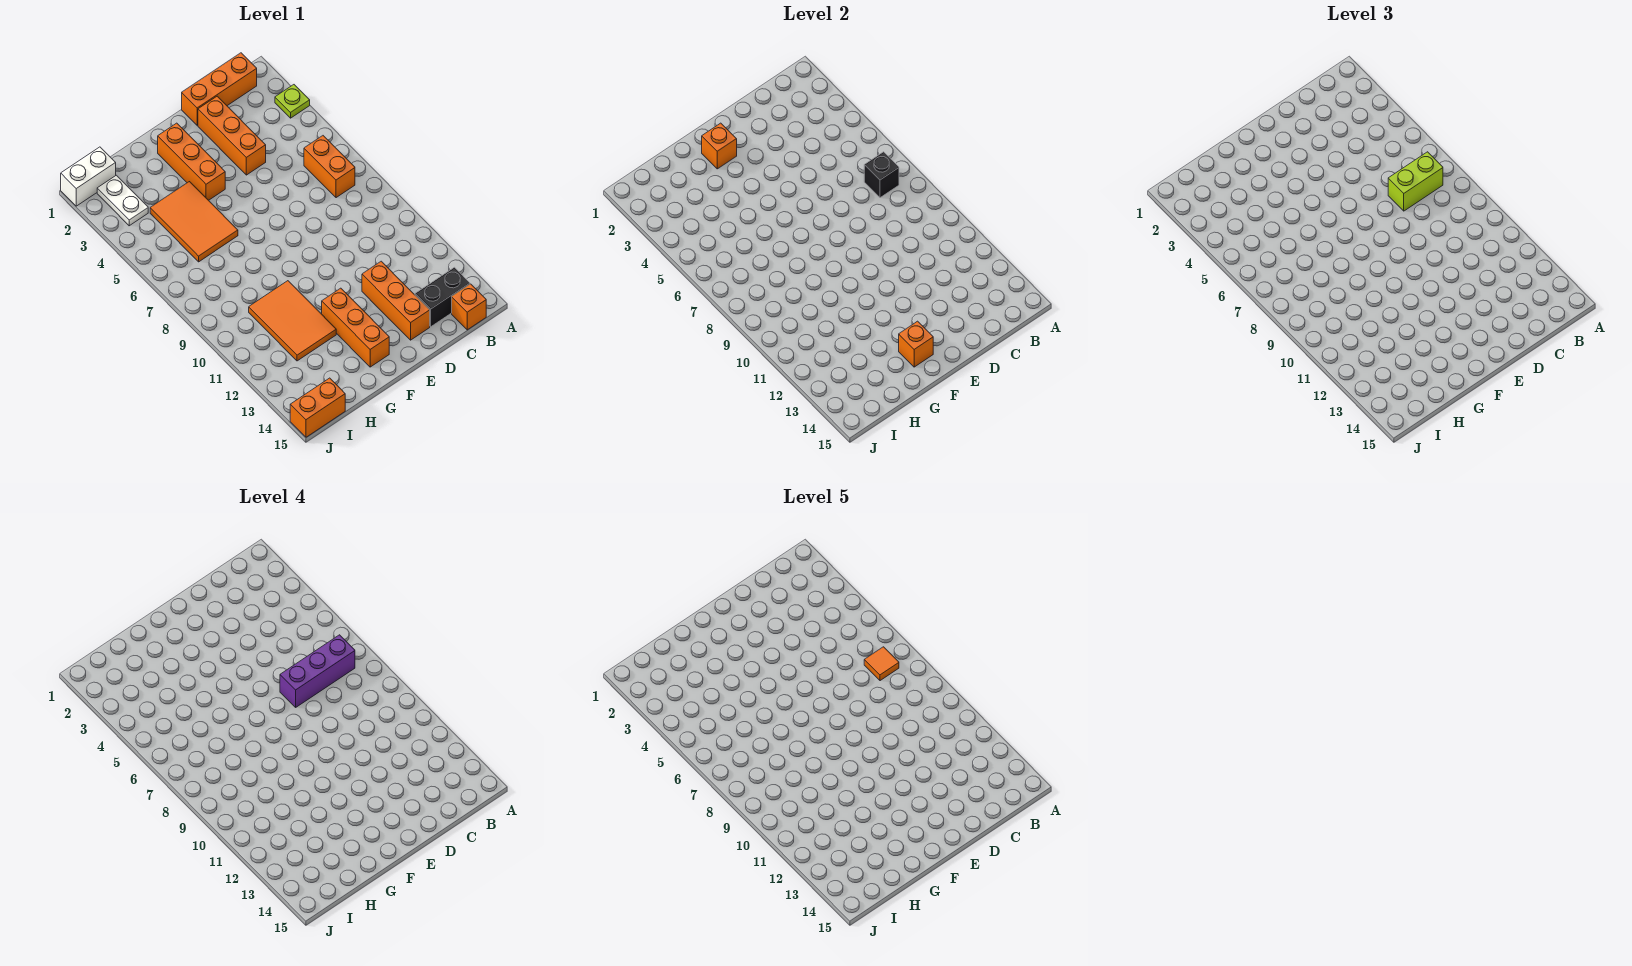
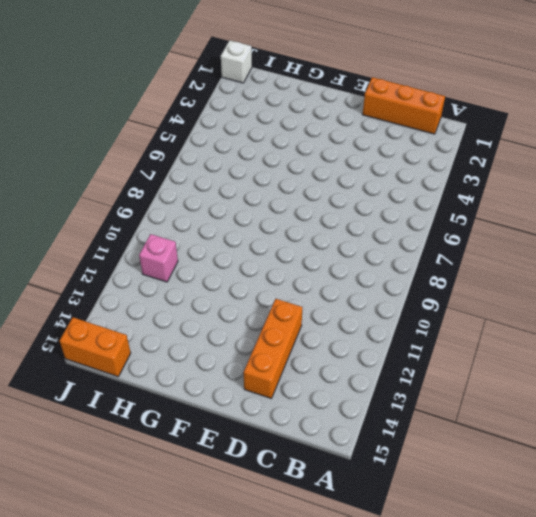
pink 1x1 brick [139,234,178,282] -> none
white 1x1 brick [221,40,252,83] -> white 1x2 brick [61,147,116,206]
none -> lime 1x1 plate [275,85,310,118]
none -> orange 1x2 brick [304,136,355,198]
none -> black 1x2 brick [415,267,470,327]

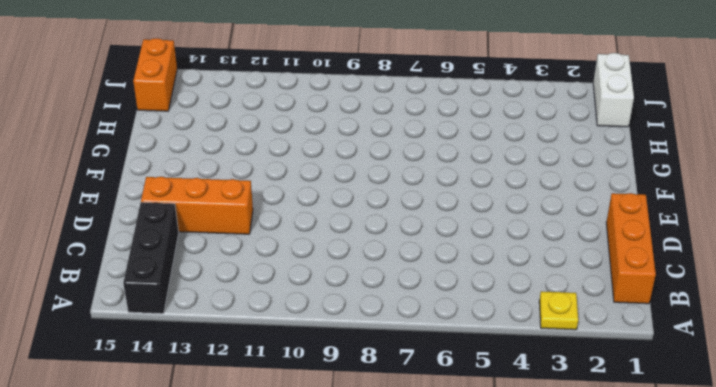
yellow 1x1 plate [539,291,578,330] -> lime 1x1 plate [275,85,310,118]
black 1x3 brick [123,202,179,314] -> black 1x2 brick [415,267,470,327]
none -> orange 1x2 brick [304,136,355,198]
none -> orange 1x1 brick [452,284,486,330]
none -> orange 1x3 brick [198,96,266,175]

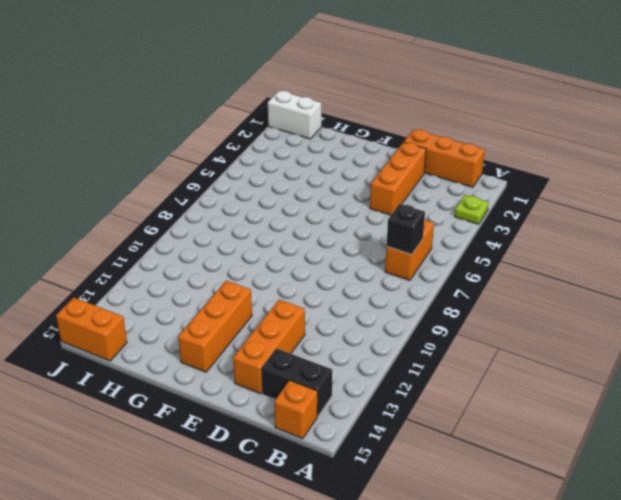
none -> orange 1x3 brick [158,123,225,200]
none -> orange 2x3 tile [150,182,238,262]
none -> orange 2x3 tile [249,281,336,361]

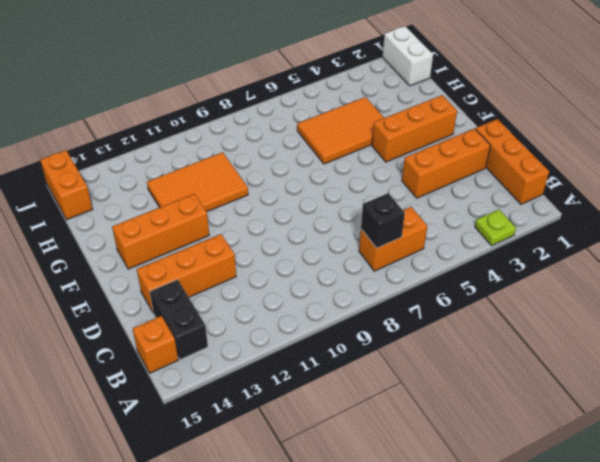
none -> white 1x2 plate [97,175,148,226]
none -> orange 1x1 brick [702,123,737,169]
none -> orange 1x1 brick [899,321,933,367]

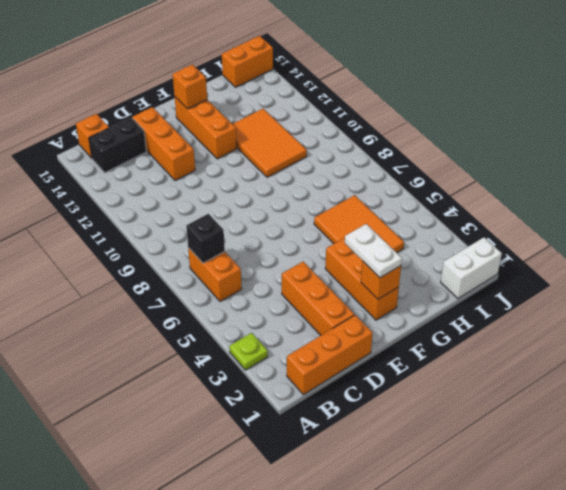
white 1x2 plate [345,224,402,278] -> white 1x2 plate moved to [97,175,148,226]
none -> lime 1x2 brick [1388,152,1443,211]
none -> purple 1x3 brick [280,635,355,707]
none -> orange 1x1 tile [864,647,899,681]

